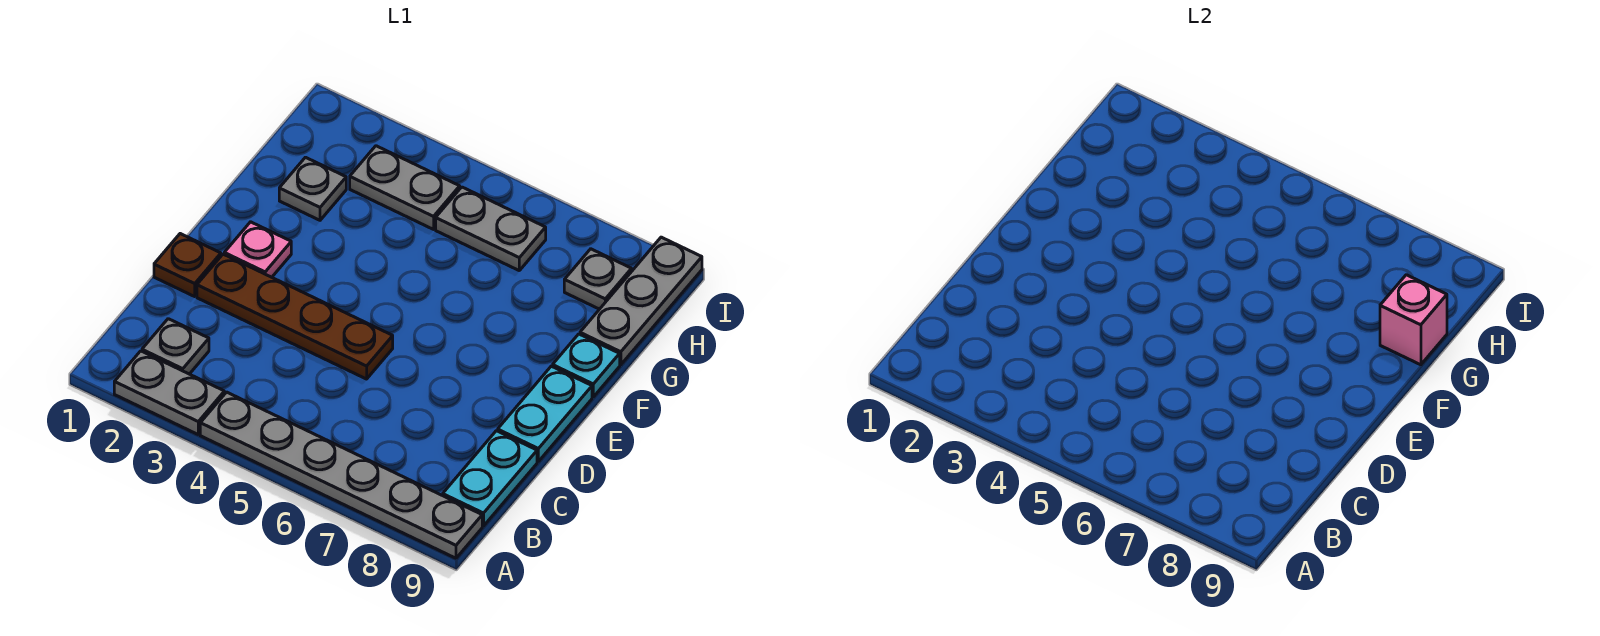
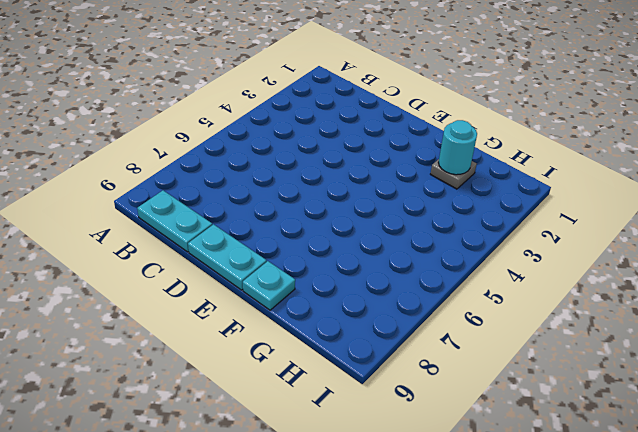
cyan 1x1 round brick [438,120,477,175] -> none
none -> grey 1x2 plate [114,351,224,434]
none -> grey 1x6 plate [200,392,482,558]
none -> grey 1x1 plate [142,319,209,374]

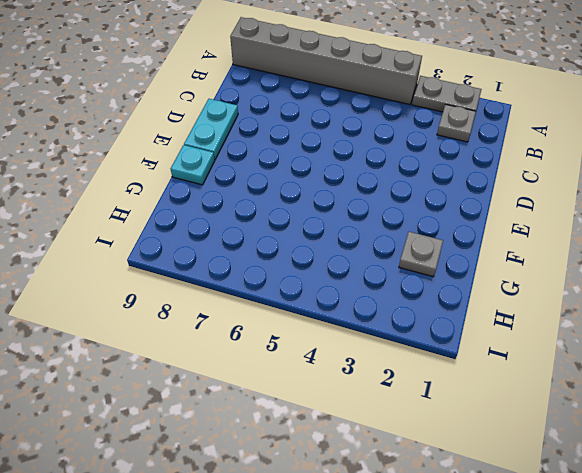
grey 1x6 brick [230,17,422,105] -> grey 1x6 plate [200,392,482,558]
none -> cyan 1x2 plate [443,431,537,526]
none -> brown 1x1 plate [154,234,221,296]
none -> brown 1x4 plate [197,254,393,379]

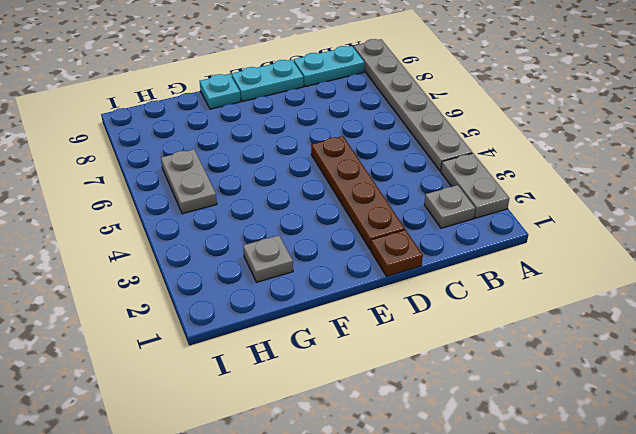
none -> pink 1x1 plate [224,222,291,277]
none -> grey 1x3 plate [580,237,702,365]
none -> grey 1x2 plate [350,146,460,229]

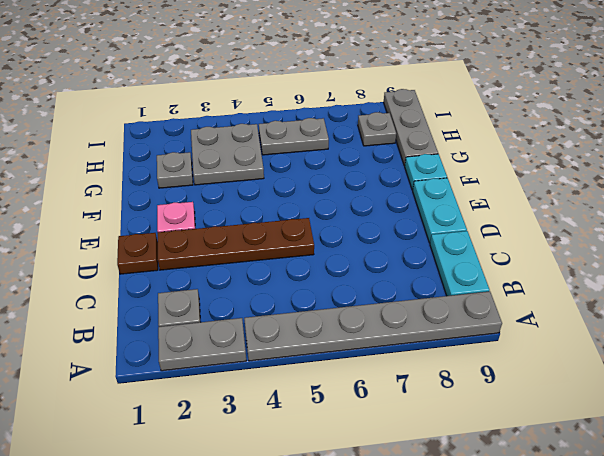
grey 2x2 plate [191,124,264,185] -> grey 1x2 plate [350,146,460,229]
none -> pink 1x1 brick [1380,275,1447,365]

